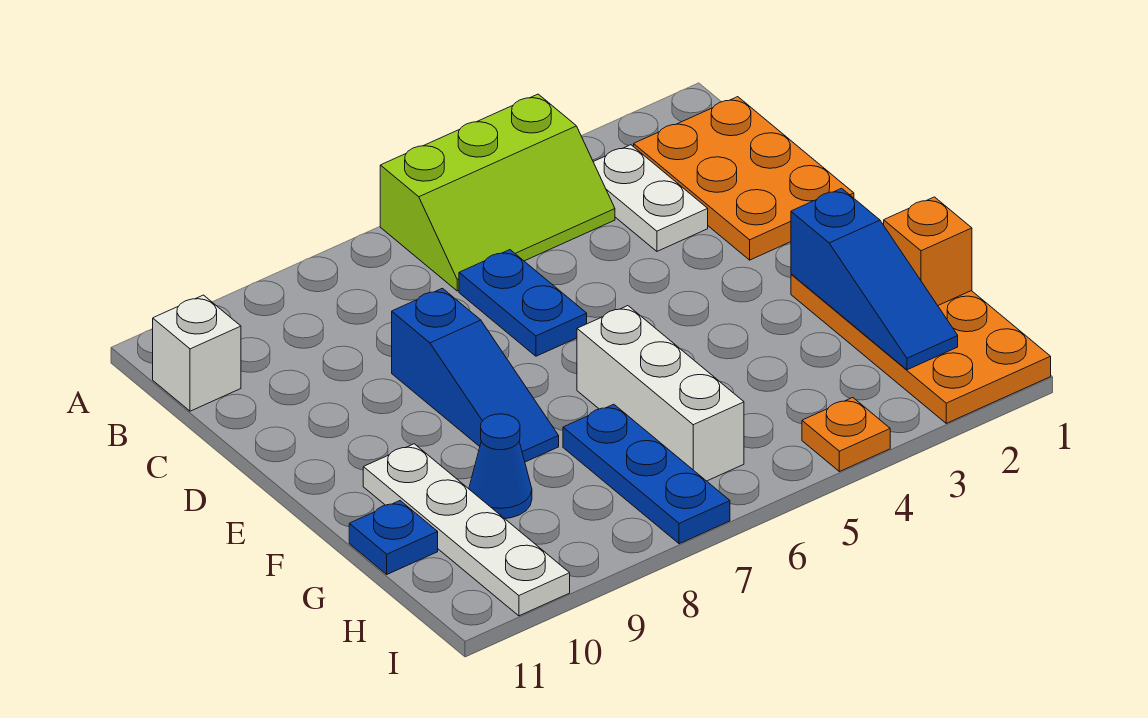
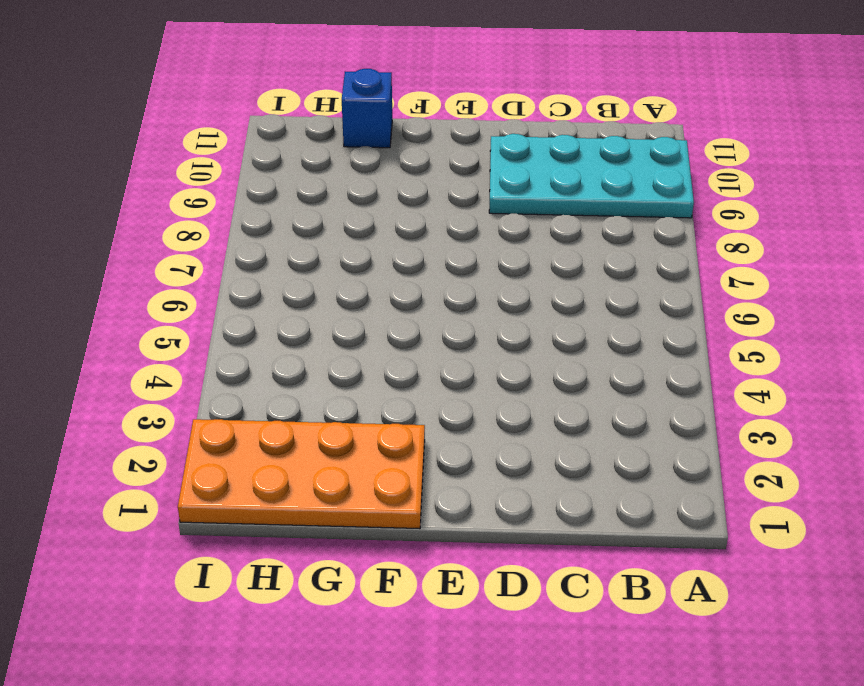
cyan 2x4 plate [489,134,694,218] -> none
blue 1x1 brick [342,69,392,148] -> blue 1x1 plate [349,501,438,574]
none -> lime 2x3 slope [380,94,615,291]
none -> orange 2x3 plate [634,97,854,260]
none -> white 1x2 plate [593,145,708,251]

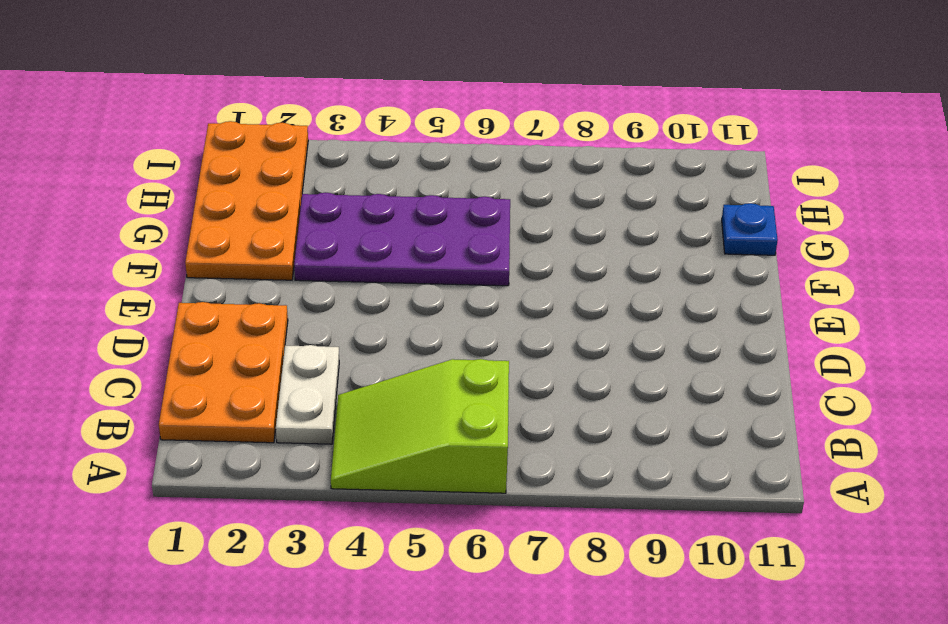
lime 2x3 slope [331,359,509,493] -> lime 2x3 slope turned to [380,94,615,291]
purple 2x4 plate [294,193,510,286] -> white 1x3 brick [577,306,744,481]
none -> white 1x1 brick [153,295,241,411]
none -> blue 1x2 plate [459,250,587,356]
none -> blue 1x3 slope [392,288,559,462]

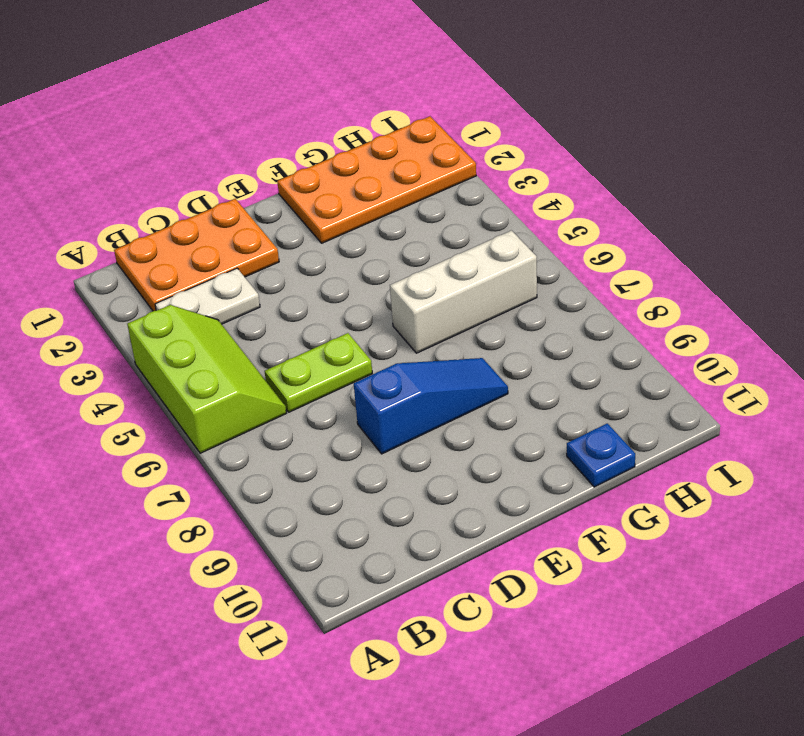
lime 1x2 plate [265,333,372,412] -> blue 1x2 plate [459,250,587,356]
none -> white 1x1 brick [153,295,241,411]
none -> white 1x4 plate [363,444,570,616]
none -> blue 1x3 plate [563,404,730,544]

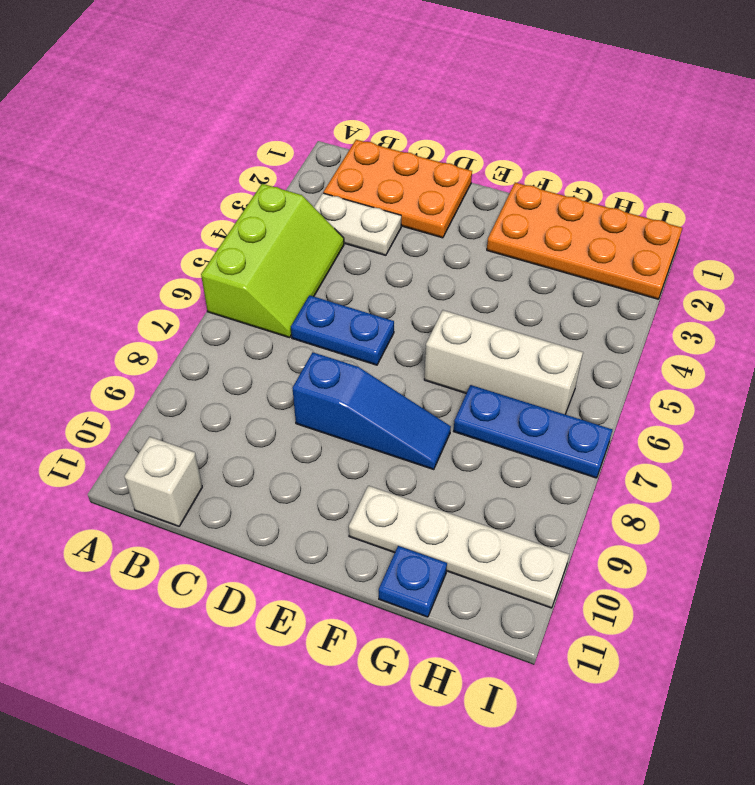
none -> blue 1x1 cone [469,414,532,519]
none -> orange 1x1 plate [802,398,890,472]
none -> blue 1x3 slope [791,188,958,370]

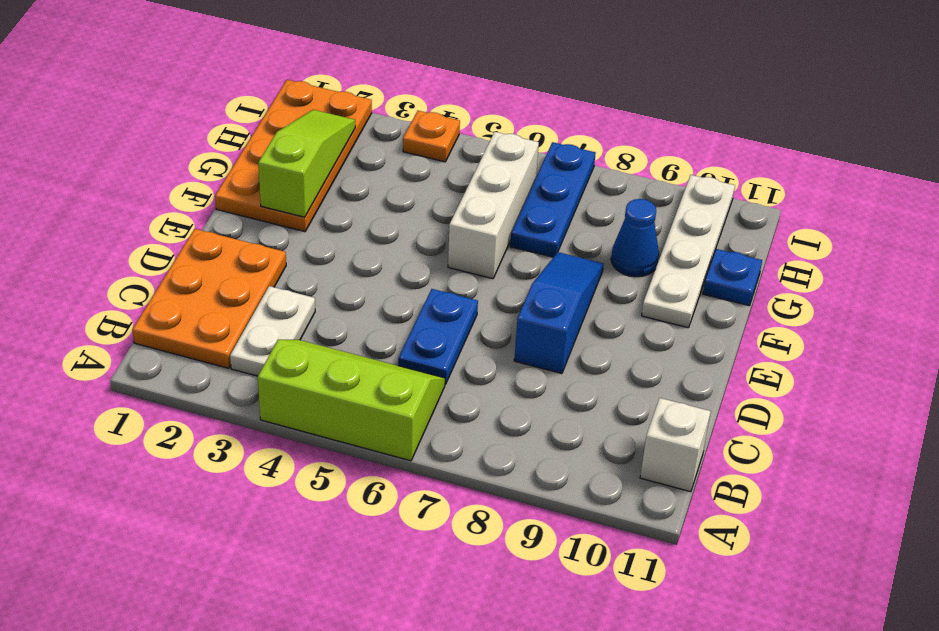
lime 1x3 slope [258,110,355,217] -> blue 1x3 slope [791,188,958,370]
none -> orange 1x1 brick [884,197,972,305]

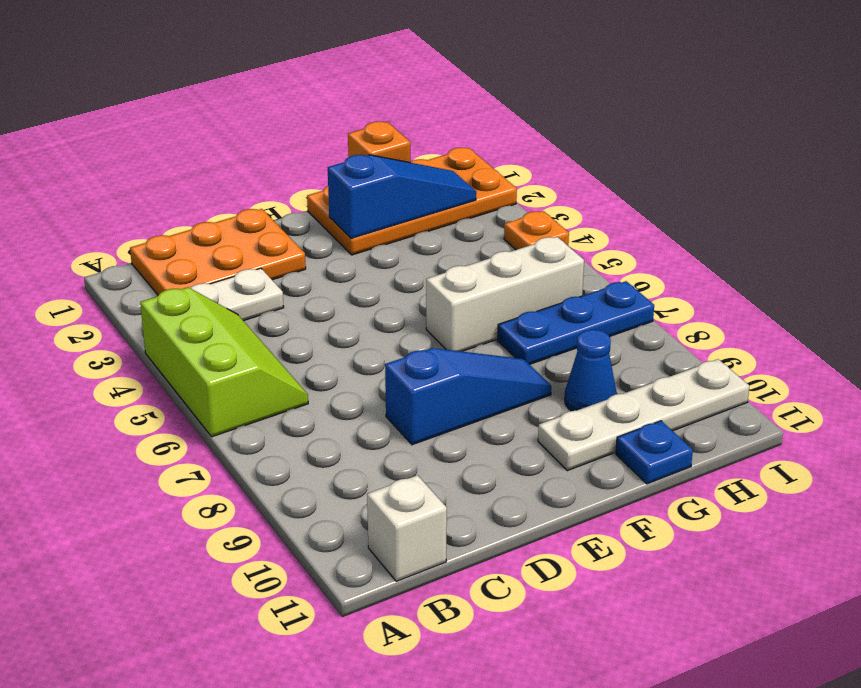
none -> blue 1x2 plate [459,250,587,356]

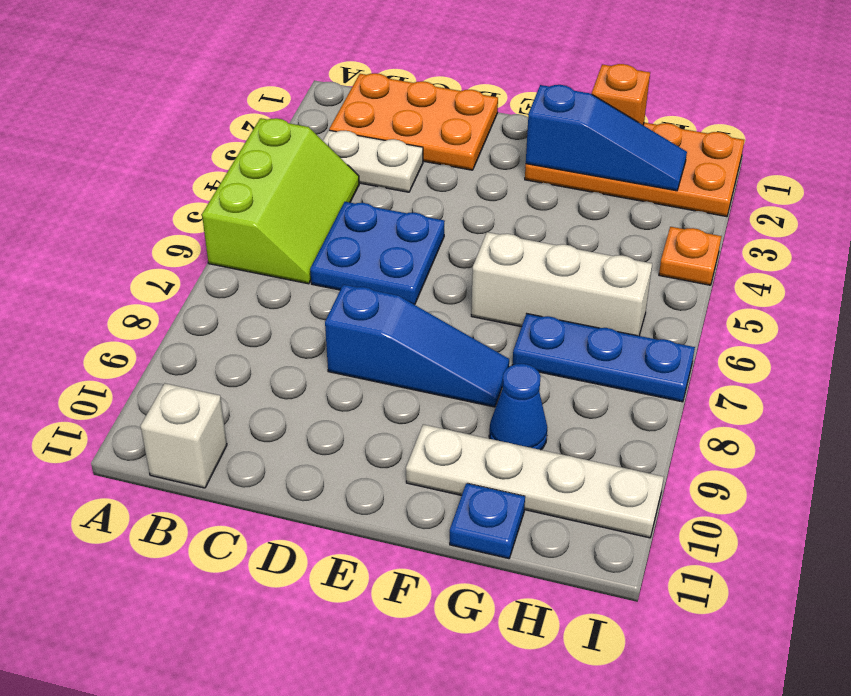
blue 2x2 plate [310,202,445,305] -> blue 1x2 plate [459,250,587,356]

